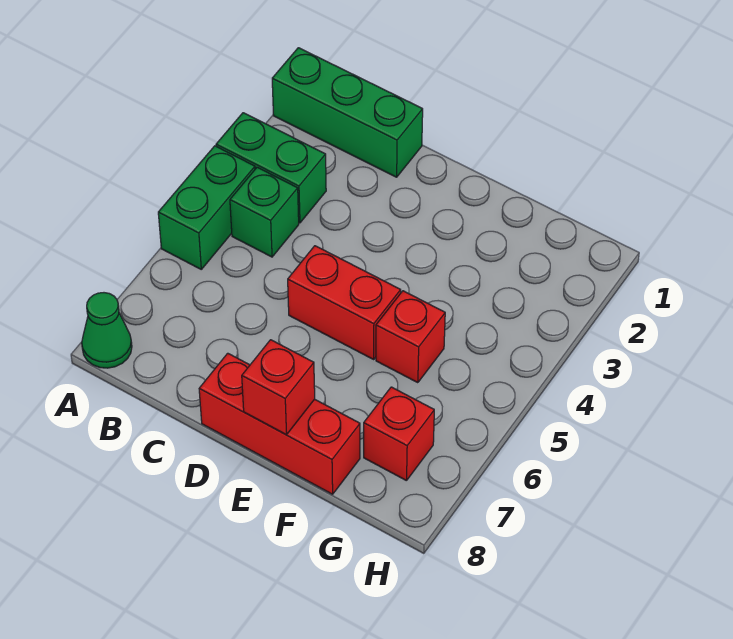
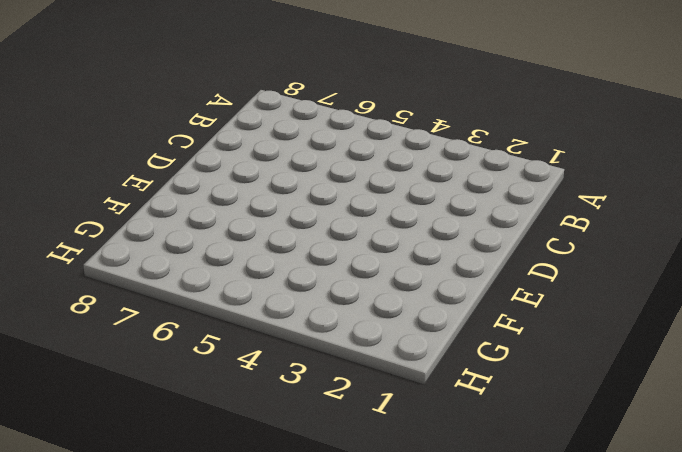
none -> green 1x3 brick [272,48,423,177]
none -> green 1x2 brick [216,113,326,223]

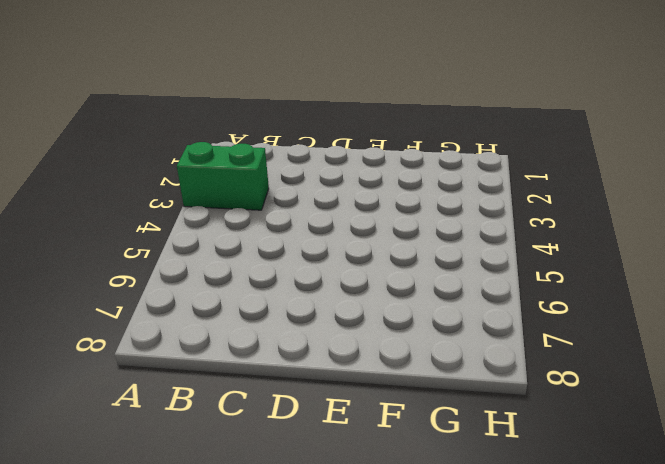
none -> green 1x3 brick [272,48,423,177]
none -> green 1x2 brick [158,146,255,269]

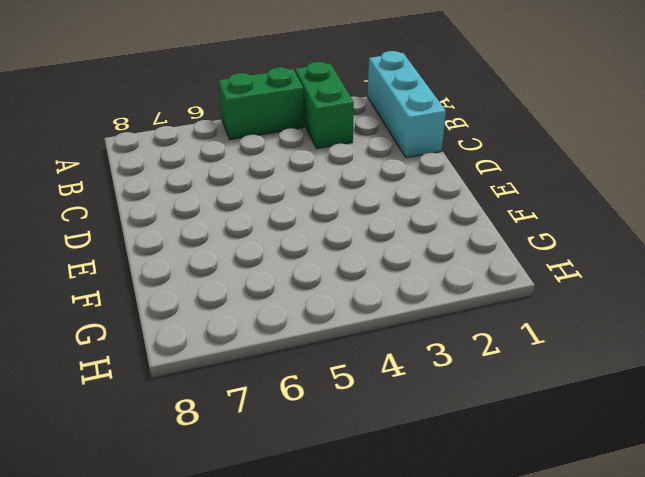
cyan 1x3 brick [367,51,446,158] -> green 1x3 brick [272,48,423,177]
none -> green 1x1 cone [82,293,132,368]
none -> green 1x1 brick [230,167,299,257]

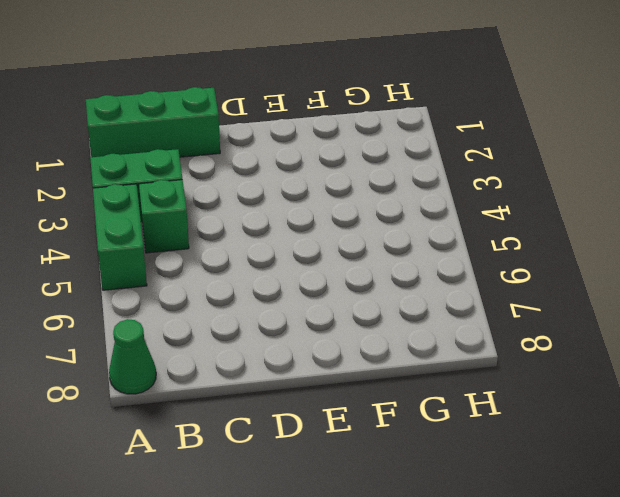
none -> red 1x2 brick [288,246,401,359]
none -> red 1x3 brick [199,353,360,494]

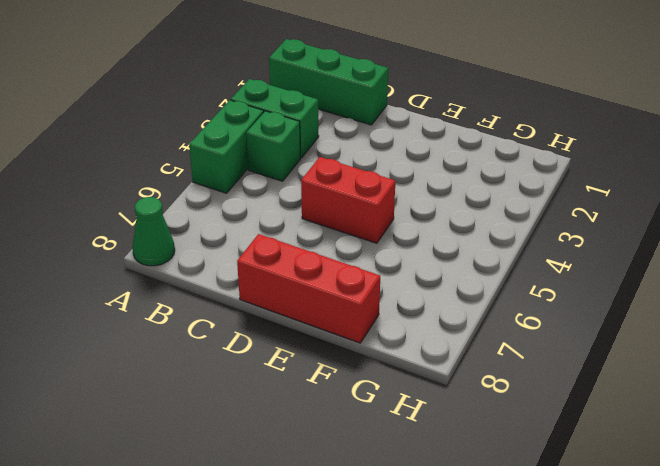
none -> red 1x1 brick [376,291,445,383]
none -> red 1x1 brick [364,387,434,481]

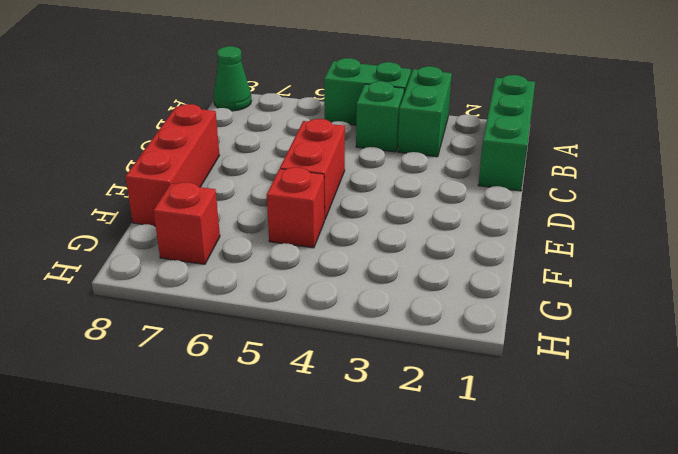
none -> red 1x1 brick [242,340,315,435]

